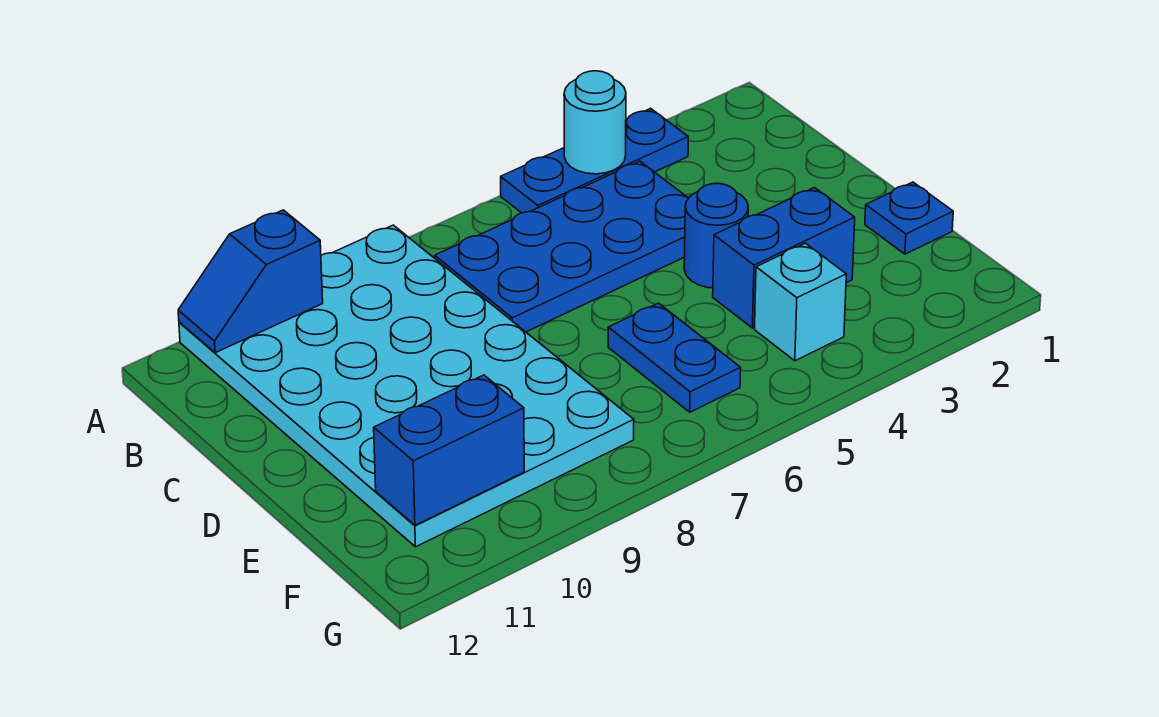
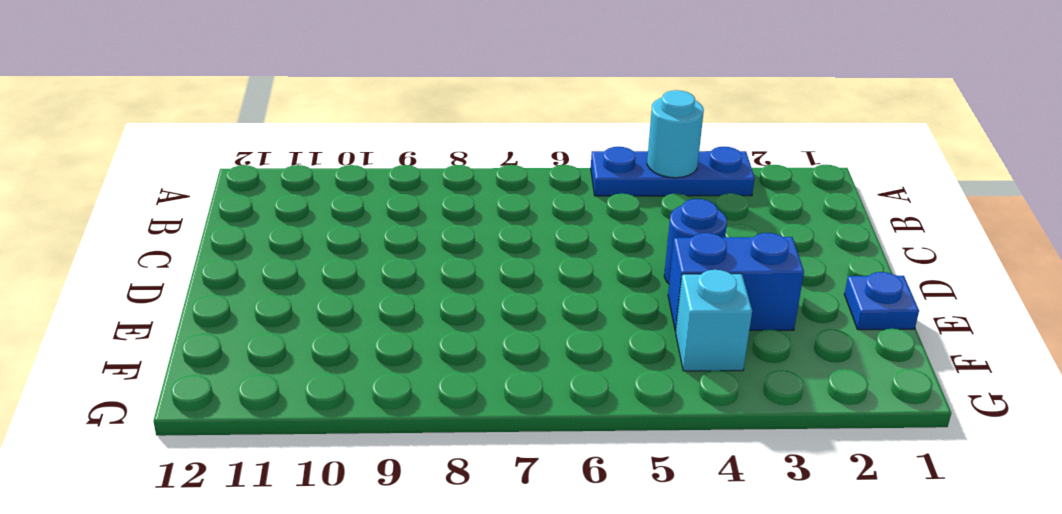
none -> cyan 4x6 plate [179,225,634,547]
none -> blue 2x4 plate [435,161,689,332]

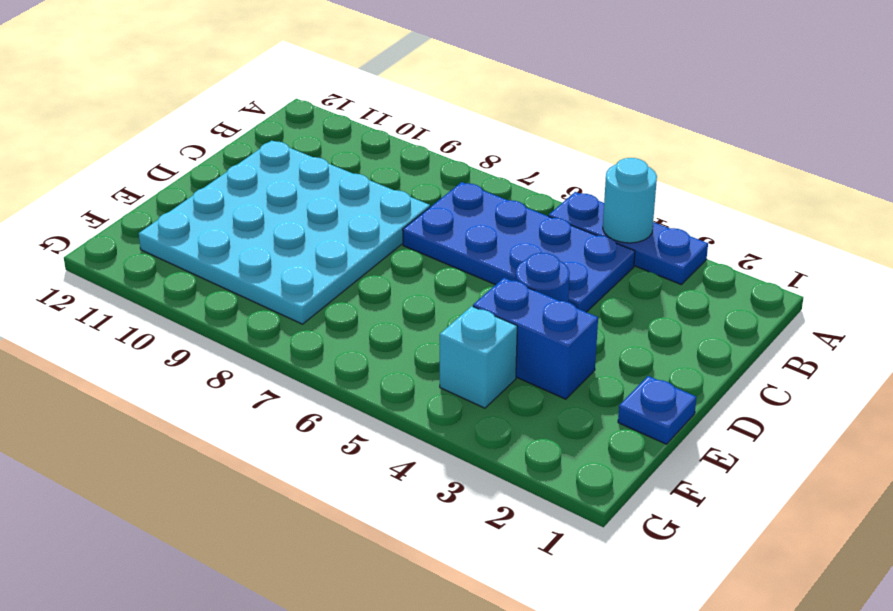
cyan 4x4 plate [139,141,430,324] -> cyan 4x6 plate [179,225,634,547]
none -> blue 1x2 plate [608,303,741,412]
none -> blue 1x2 slope [178,210,323,353]

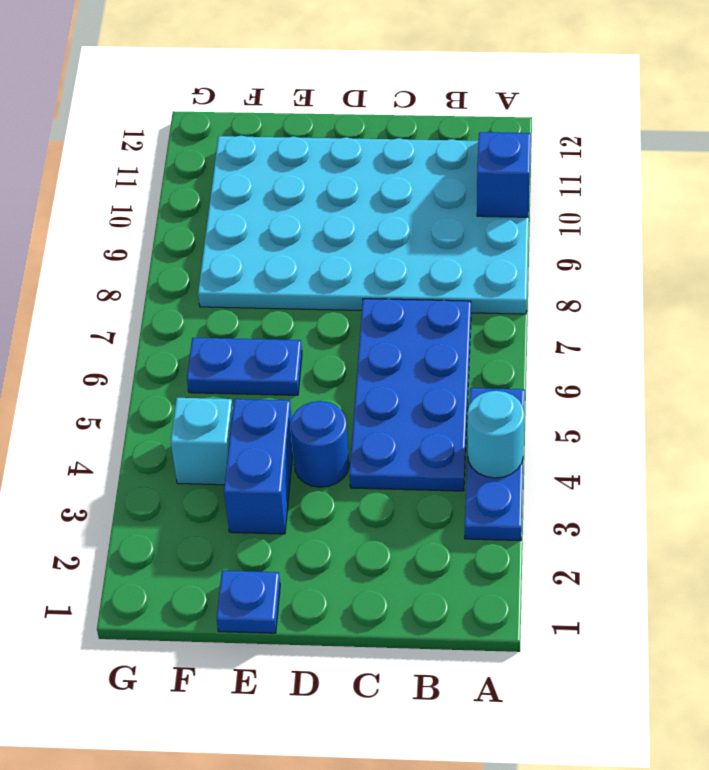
none -> blue 1x2 brick [374,375,524,525]

